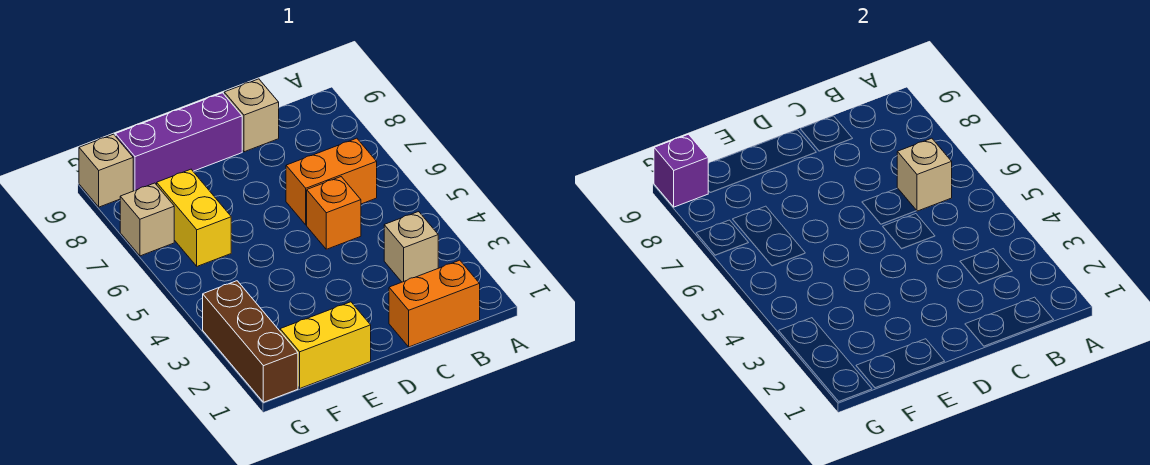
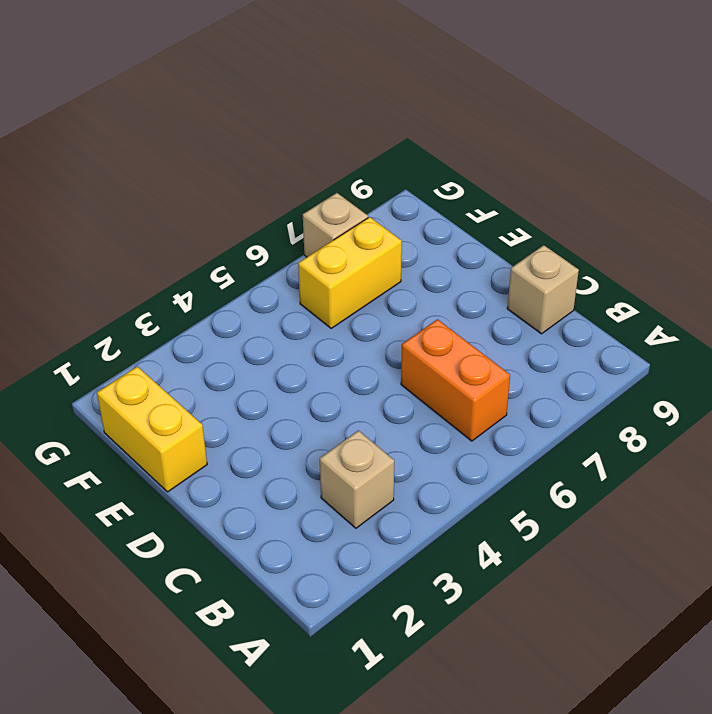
none -> orange 1x2 brick [389,260,480,347]
none -> orange 1x1 brick [307,177,361,249]
none -> purple 1x3 brick [115,93,242,191]

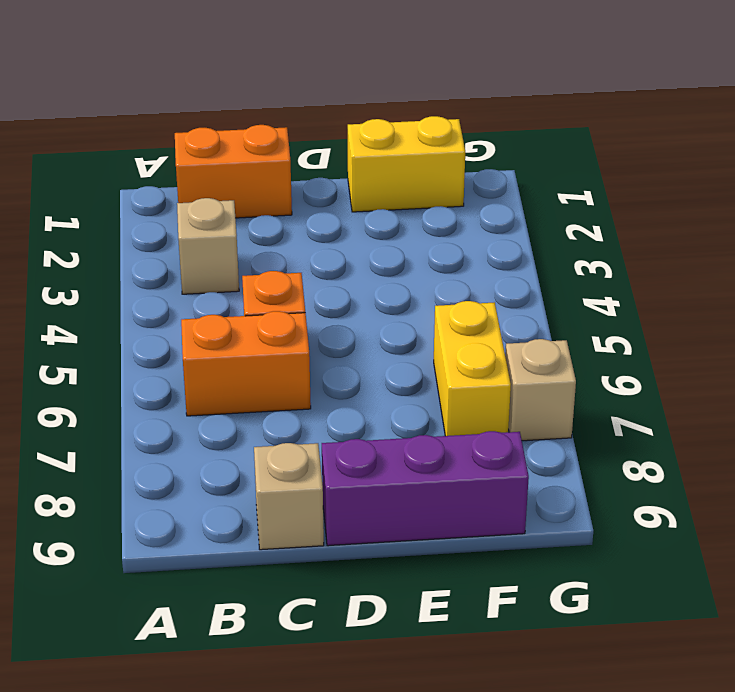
none -> brown 1x3 brick [203,281,298,402]
none -> tan 1x1 brick [79,134,133,207]
none -> tan 1x1 brick [897,138,952,211]

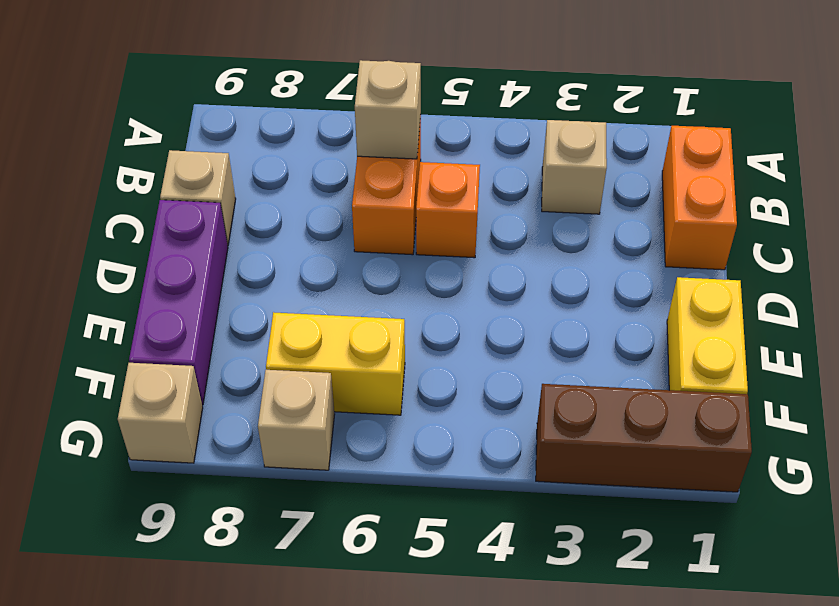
none -> purple 1x1 brick [654,134,708,207]

